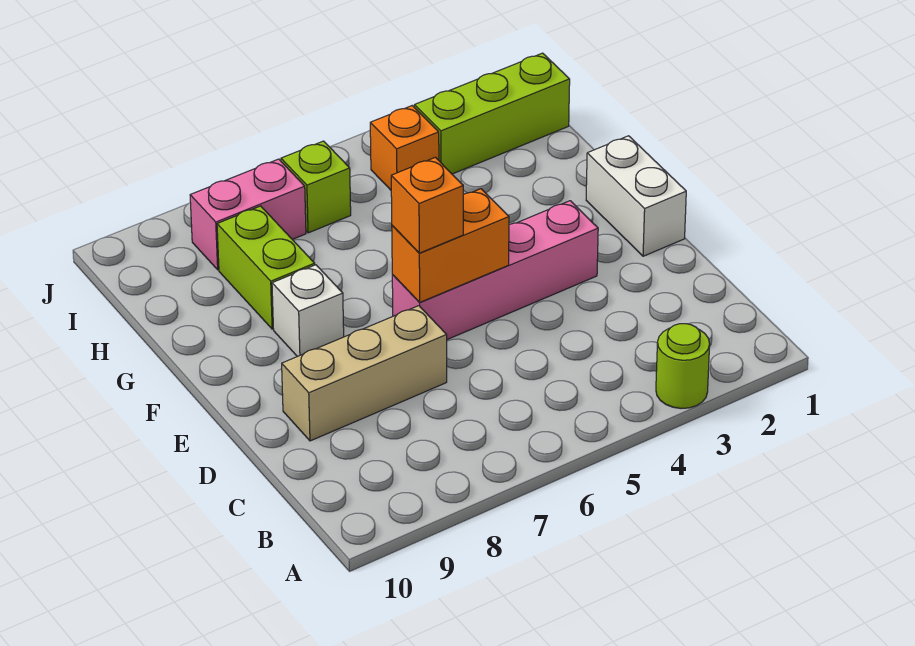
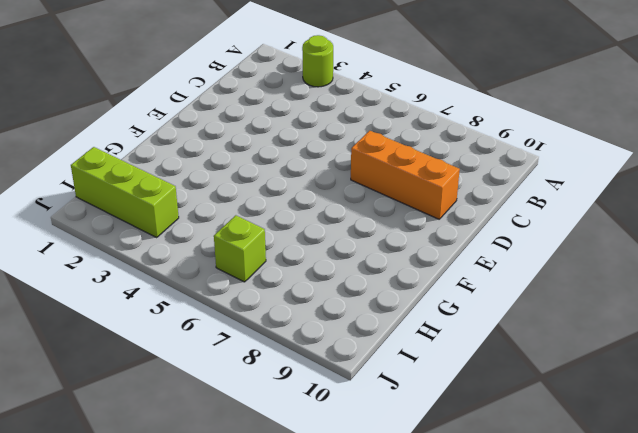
orange 1x3 brick [351,131,460,219] -> tan 1x3 brick [282,306,447,441]
none -> white 1x2 brick [586,136,686,256]
none -> pink 1x4 brick [392,201,598,340]
none -> white 1x1 brick [272,265,344,357]

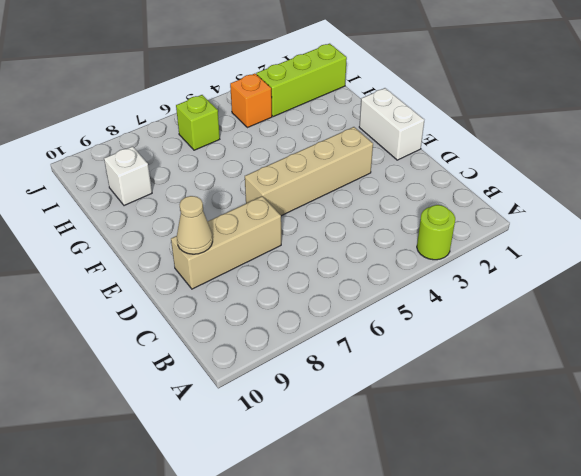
tan 1x1 cone [177,196,213,254] -> none
tan 1x4 brick [245,127,373,216] -> pink 1x4 brick [392,201,598,340]
white 1x1 brick [104,146,152,206] -> white 1x1 brick moved to [272,265,344,357]
none -> lime 1x2 brick [217,206,315,329]
none -> pink 1x2 brick [190,159,306,270]
none -> orange 1x2 brick [392,189,509,302]

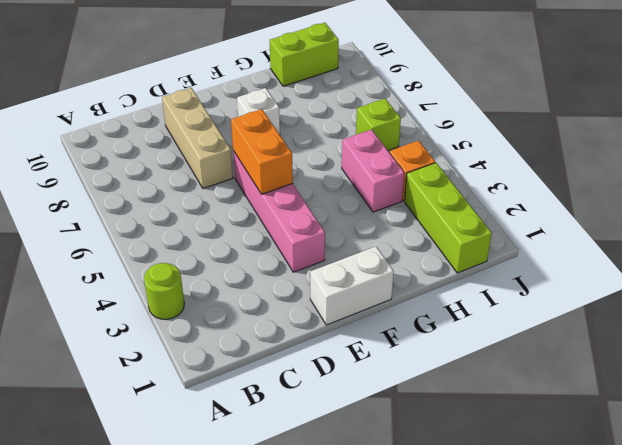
pink 1x2 brick [342,130,404,212] -> pink 1x2 brick moved to [190,159,306,270]
lime 1x2 brick [269,23,339,86] -> lime 1x2 brick moved to [217,206,315,329]
none -> orange 1x1 brick [391,157,463,253]

